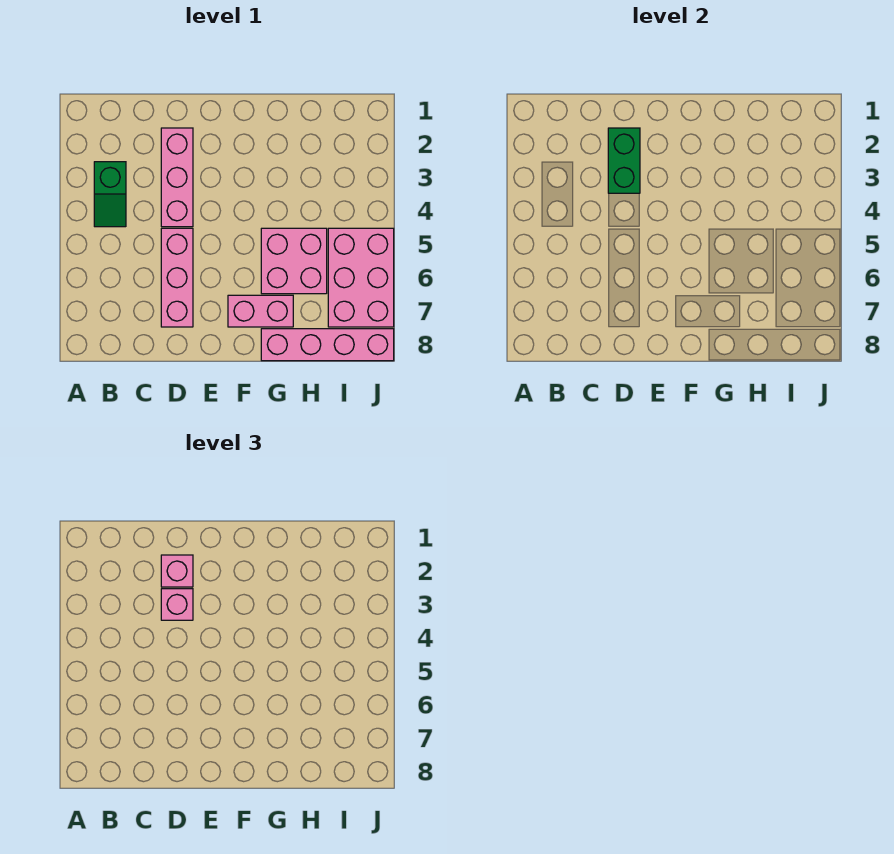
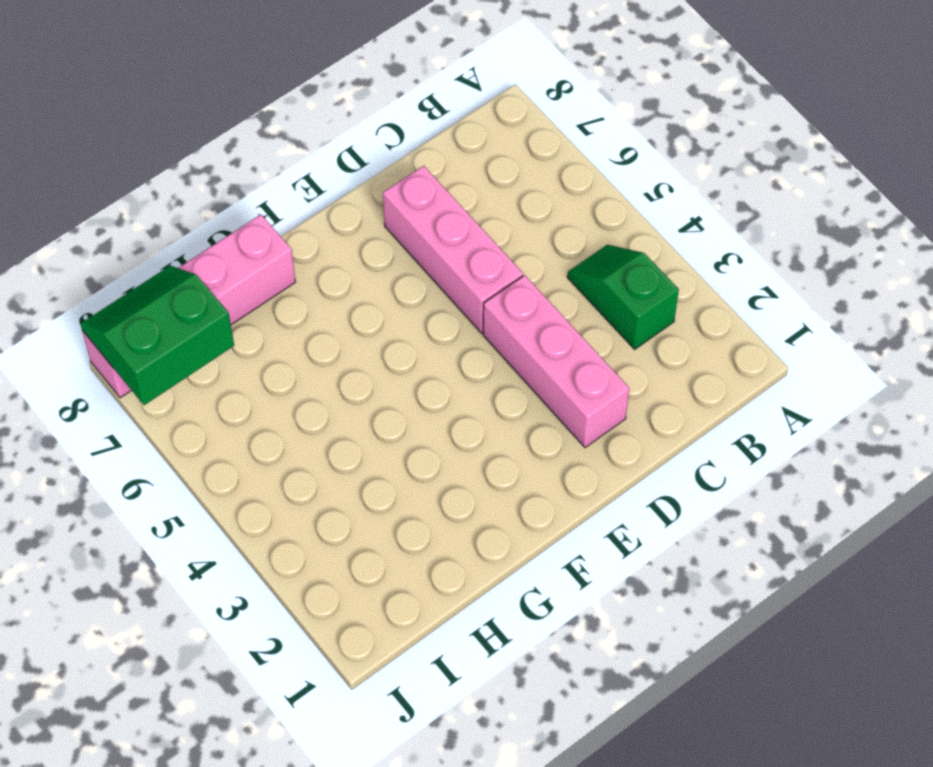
green 2x2 slope [81,266,234,405] -> none
none -> pink 1x2 brick [228,295,293,327]
none -> pink 2x2 brick [261,228,327,294]

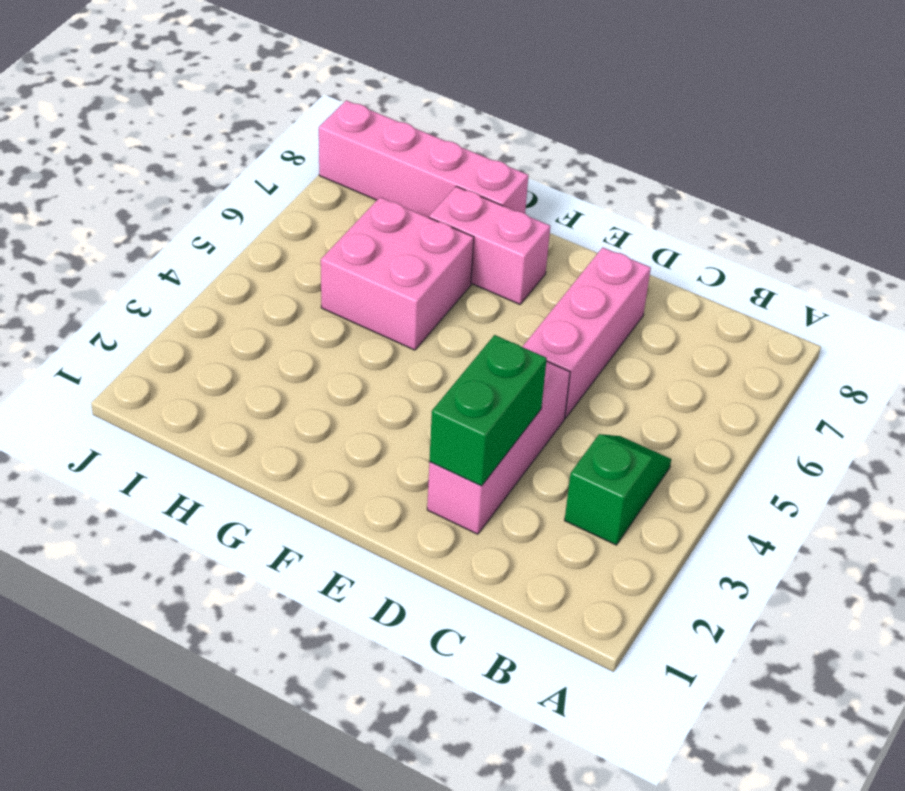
none -> pink 2x3 brick [328,228,394,327]
none -> pink 1x1 brick [161,555,193,587]

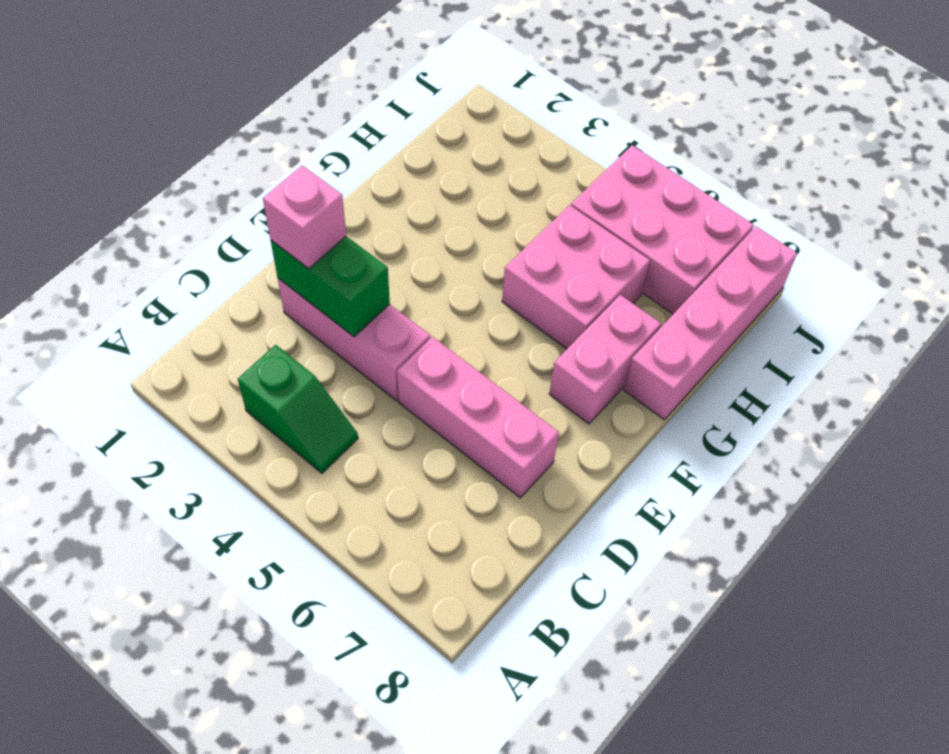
none -> pink 1x1 brick [161,589,193,620]

